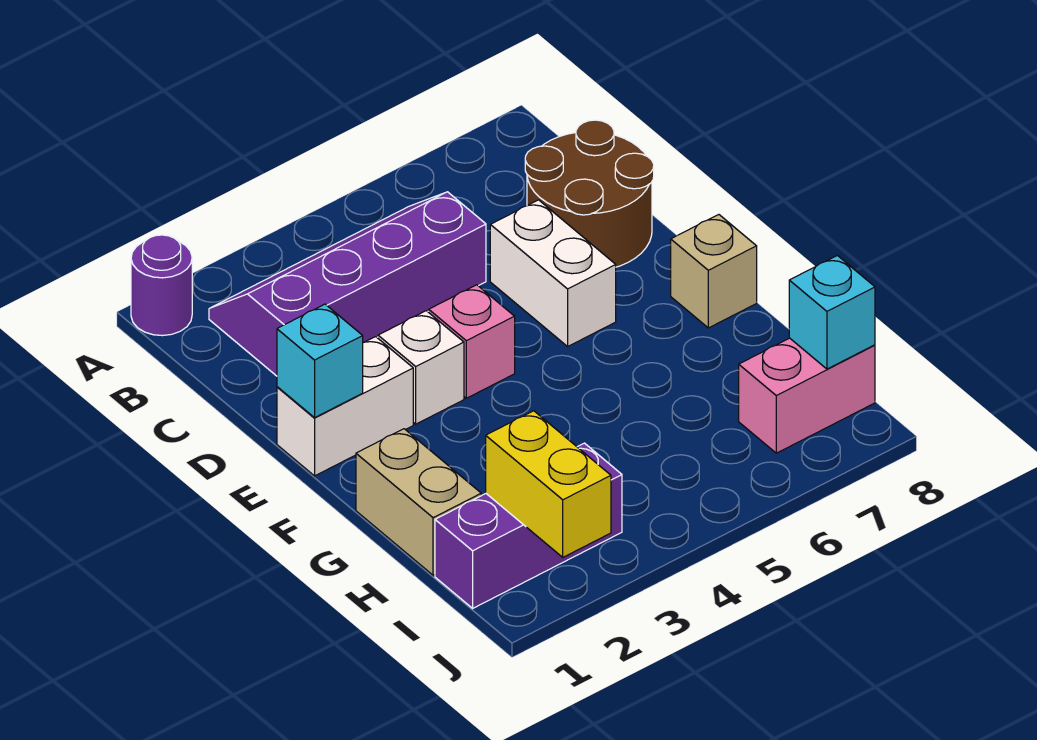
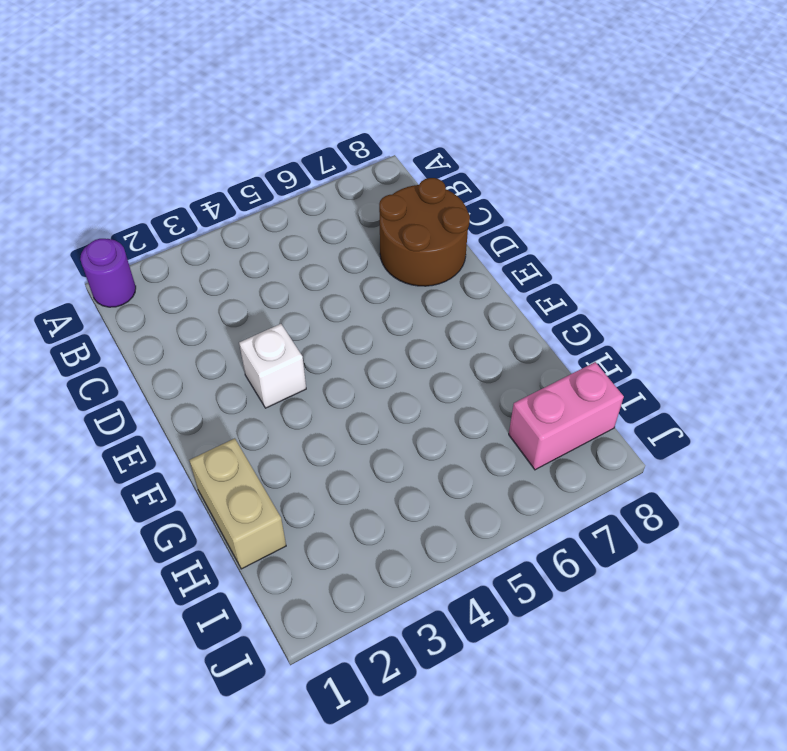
none -> purple 2x4 slope [209,192,486,376]
none -> white 1x2 brick [490,200,616,346]
none -> white 1x2 brick [277,337,413,476]

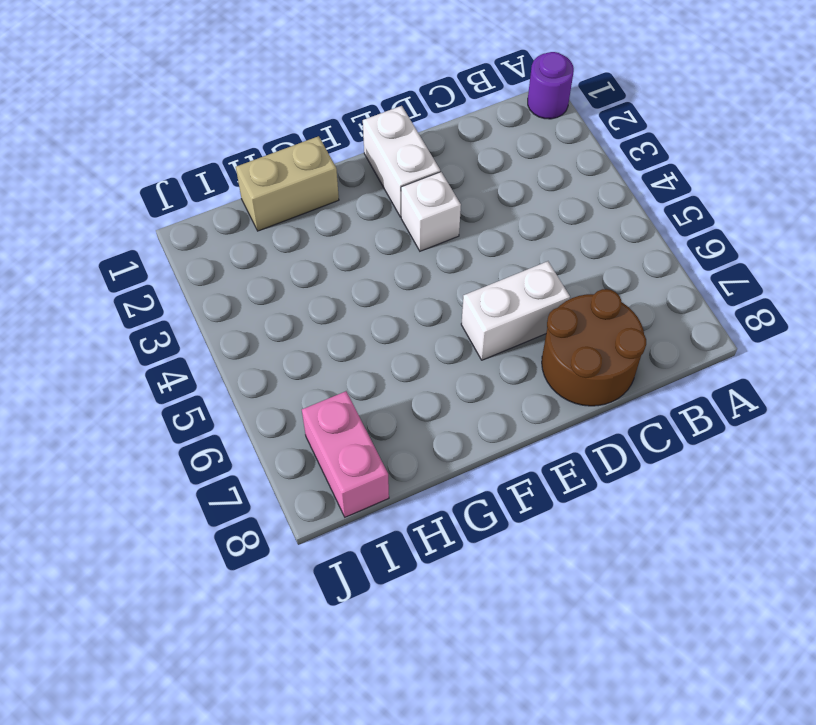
none -> purple 2x4 slope [209,192,486,376]
none -> pink 1x1 brick [429,285,515,398]
none -> tan 1x1 brick [671,215,757,328]

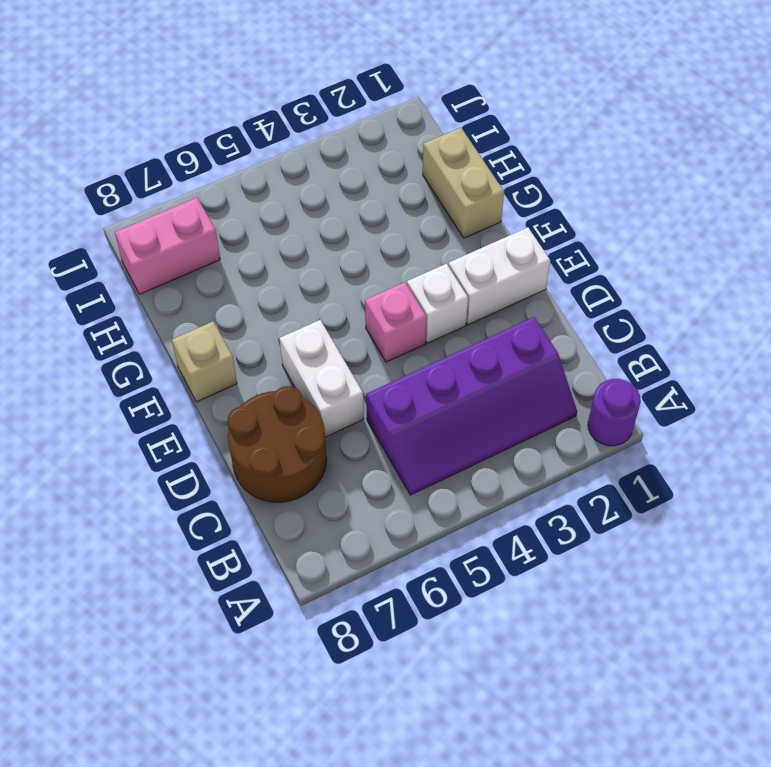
none -> purple 1x3 brick [435,443,622,608]
none -> cyan 1x1 brick [277,304,363,418]
none -> yellow 1x2 brick [486,411,611,557]

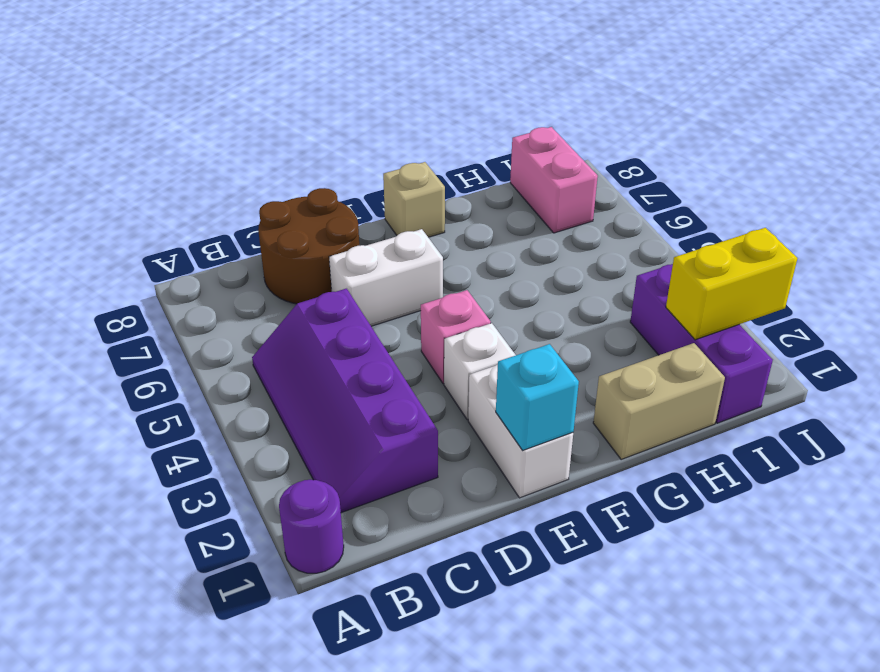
none -> cyan 1x1 brick [789,256,875,369]

